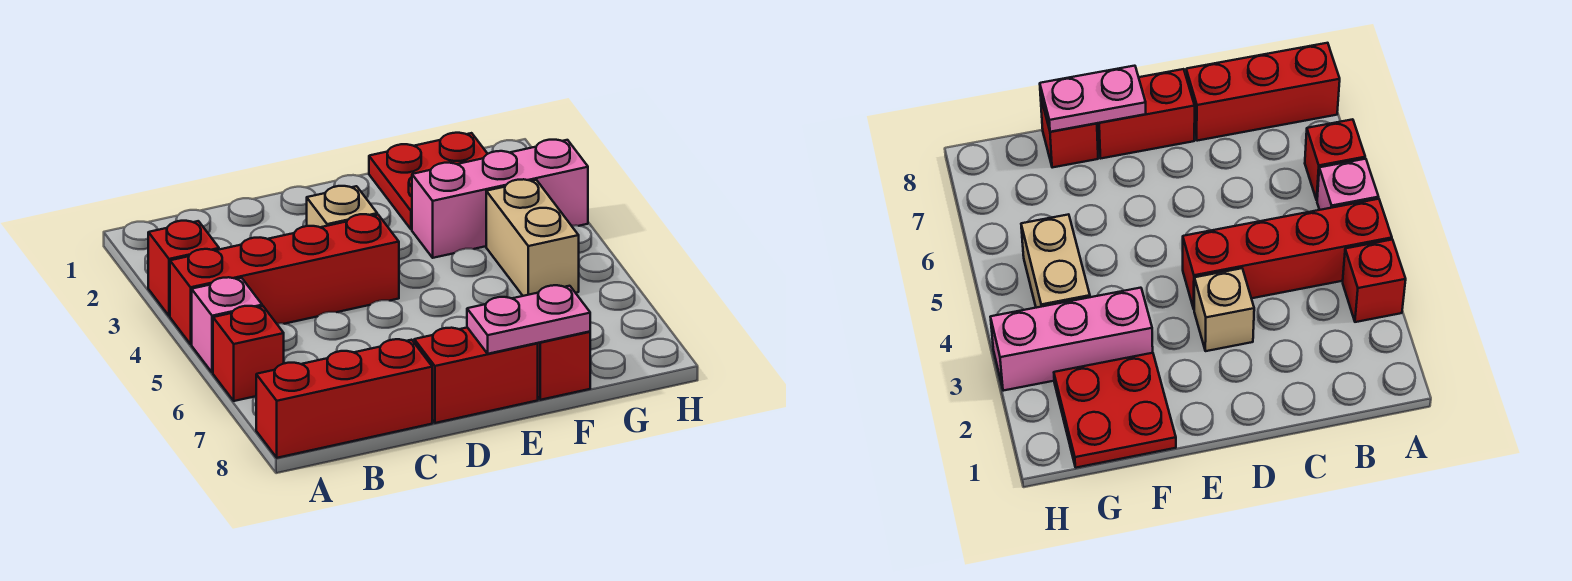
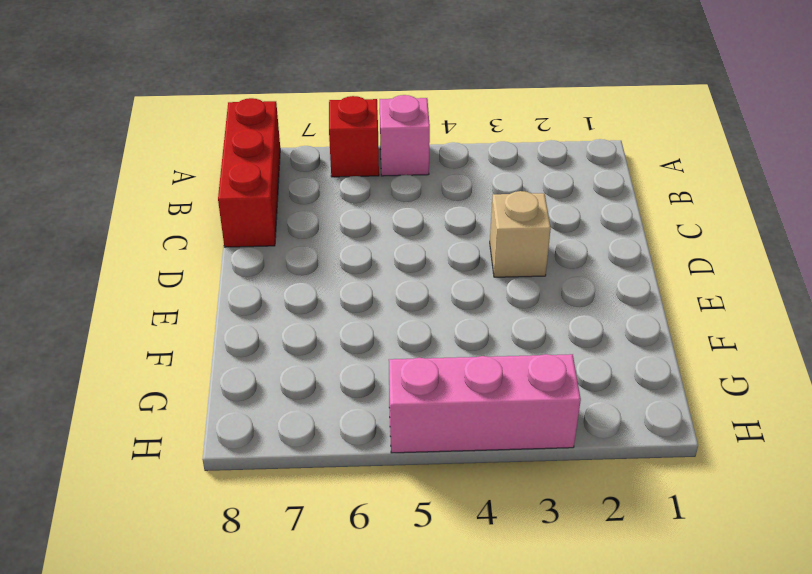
pink 1x3 brick [389,354,581,453] -> pink 1x3 brick turned to [412,140,588,258]
none -> red 1x1 brick [148,221,219,316]
none -> red 1x4 brick [170,214,399,344]
none -> red 1x2 brick [414,328,538,423]

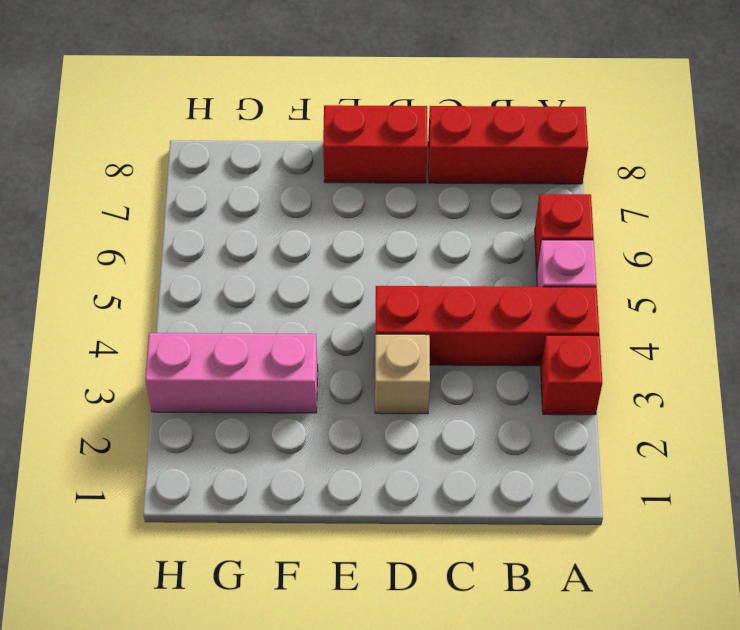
none -> red 2x2 plate [369,133,487,230]
none -> red 1x1 brick [538,332,590,400]
none -> tan 1x2 brick [486,179,579,296]

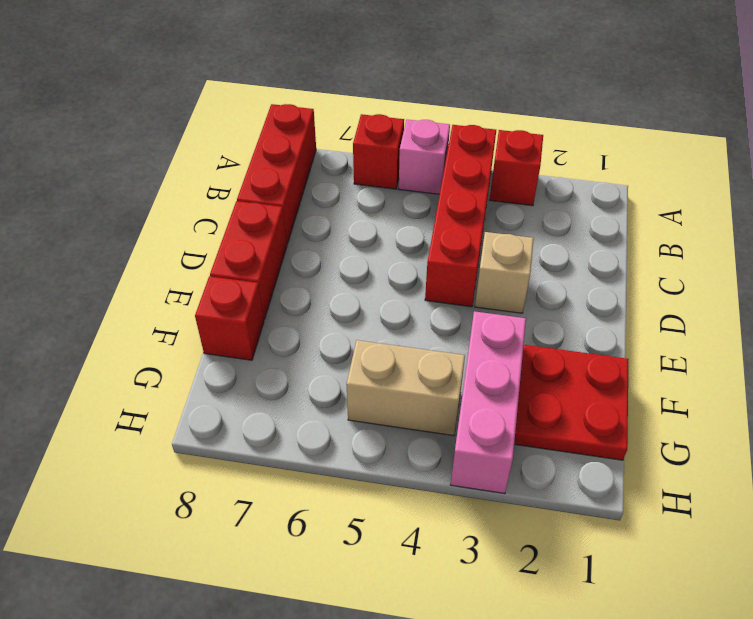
none -> pink 1x2 plate [467,285,590,354]

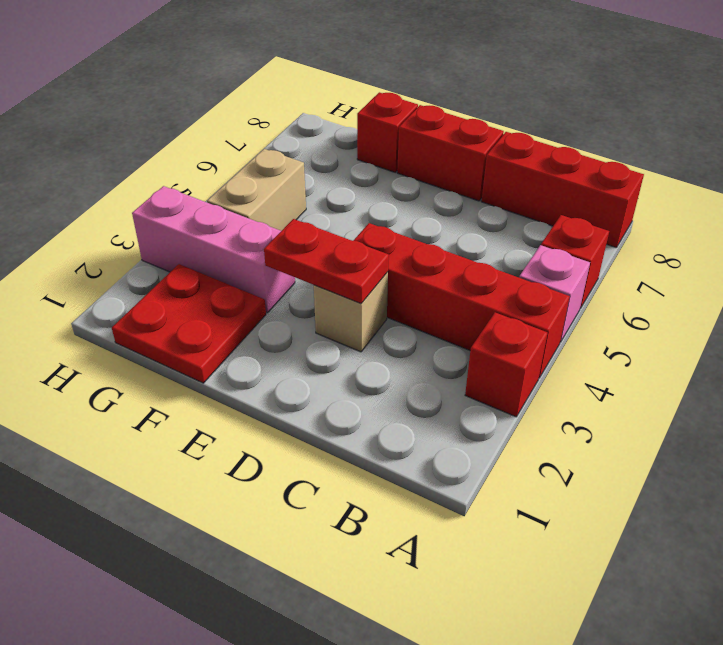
red 1x2 plate [264,219,389,303] -> none
none -> pink 1x2 plate [467,285,590,354]

